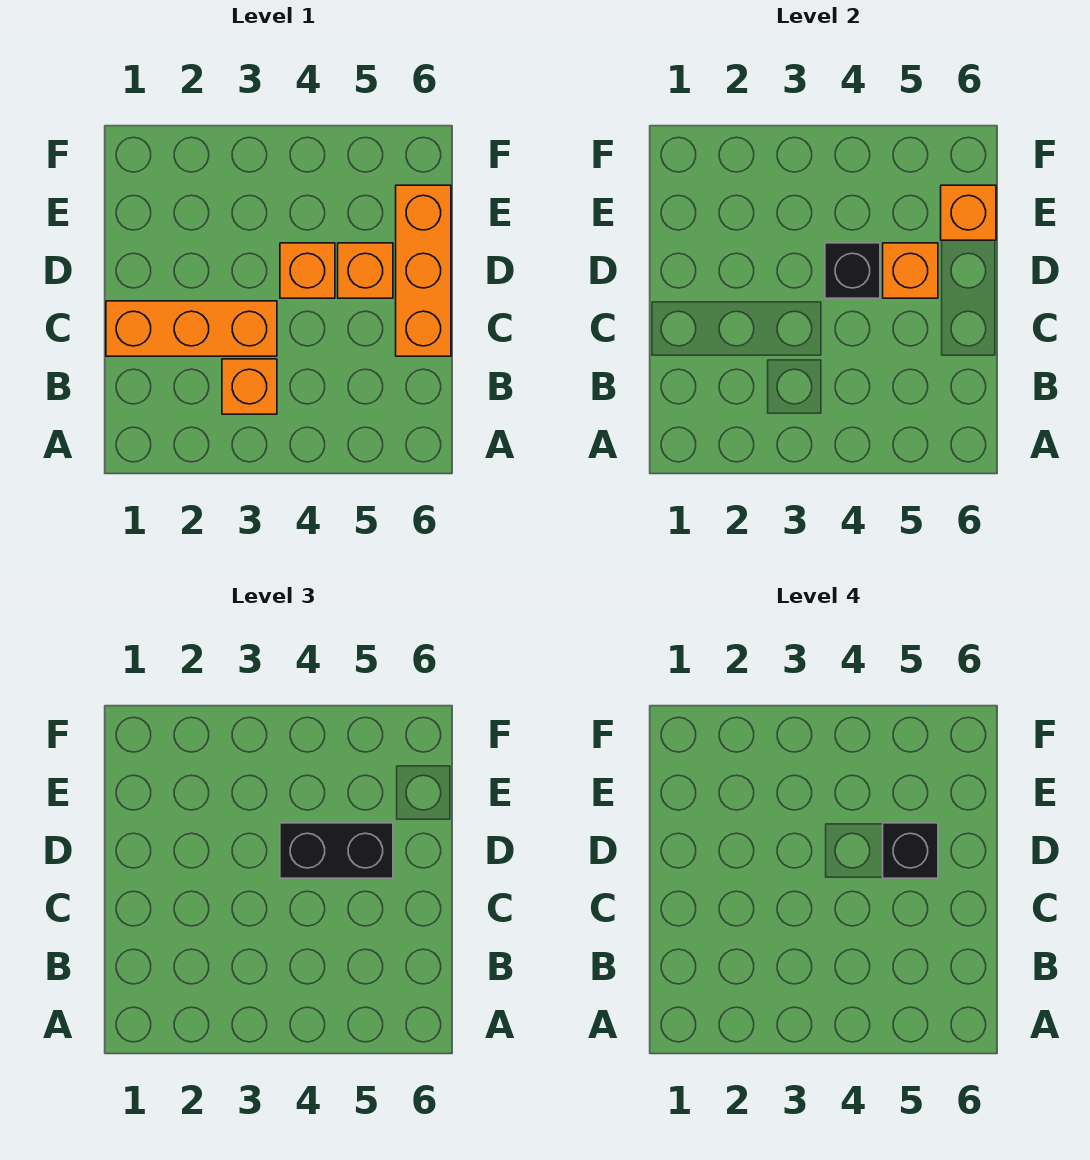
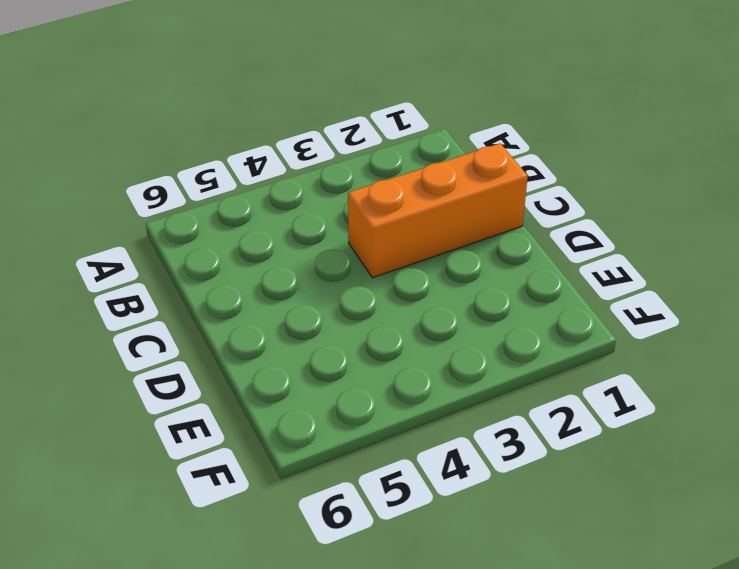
none -> orange 1x1 brick [222,359,277,414]
none -> orange 1x3 brick [396,185,451,356]

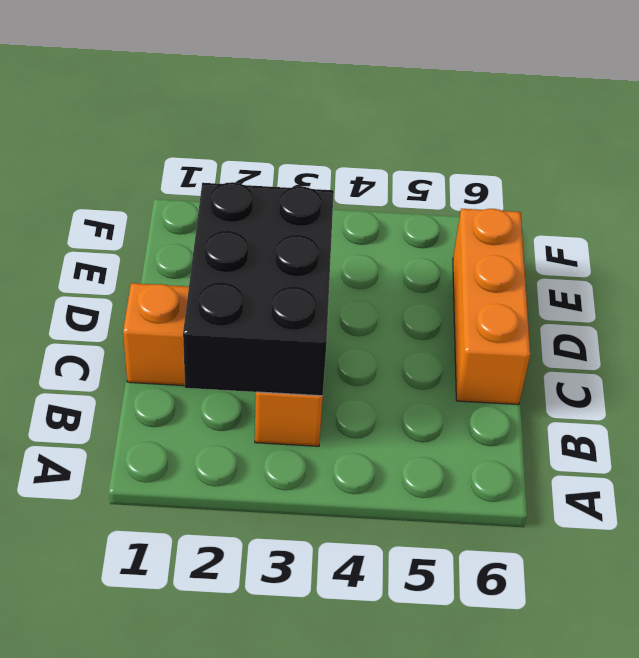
black 2x3 brick [183,182,334,396] -> none
none -> orange 1x1 brick [280,243,335,298]
none -> orange 1x1 brick [338,243,393,298]

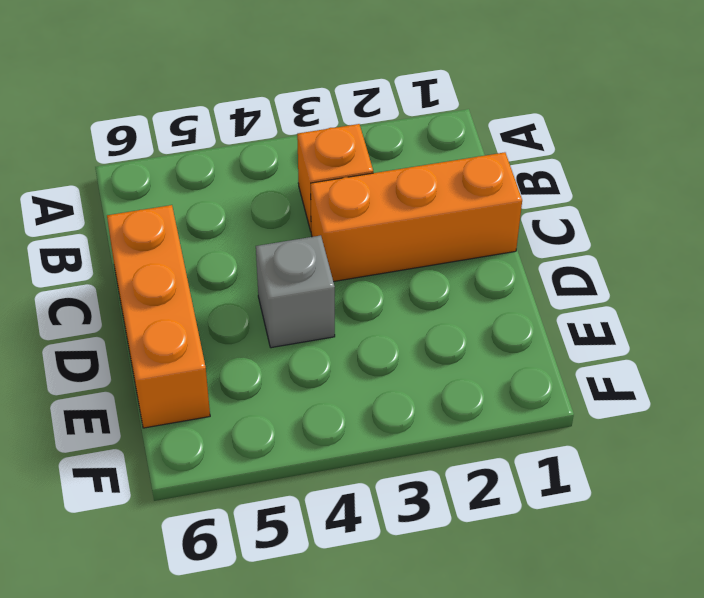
grey 1x1 brick [256,235,335,348] -> orange 1x1 brick [280,243,335,298]
none -> orange 1x1 brick [338,243,393,298]
none -> black 1x1 brick [825,243,880,298]

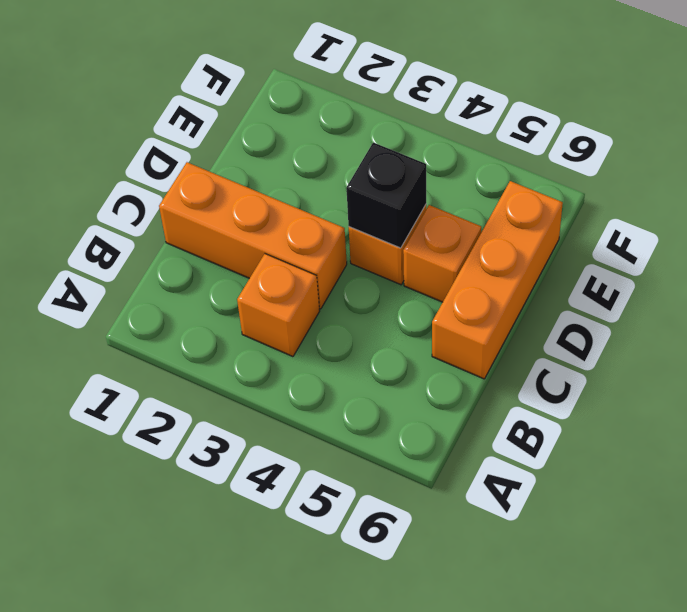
none -> orange 1x1 brick [883,243,938,298]
none -> orange 1x1 brick [941,185,996,240]

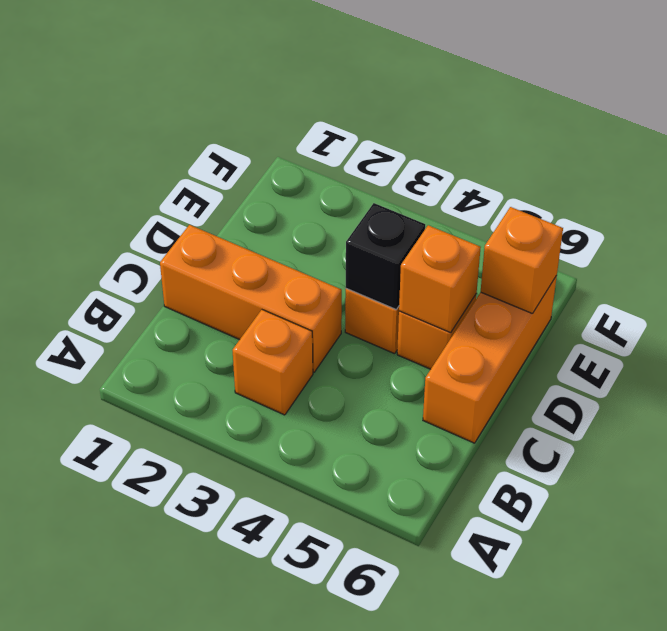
none -> black 1x2 brick [280,823,393,878]
none -> black 1x1 brick [883,823,938,878]

